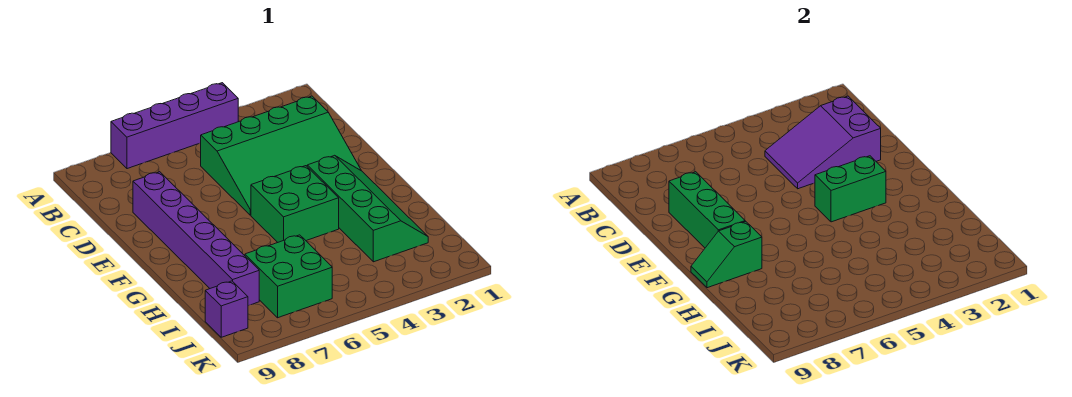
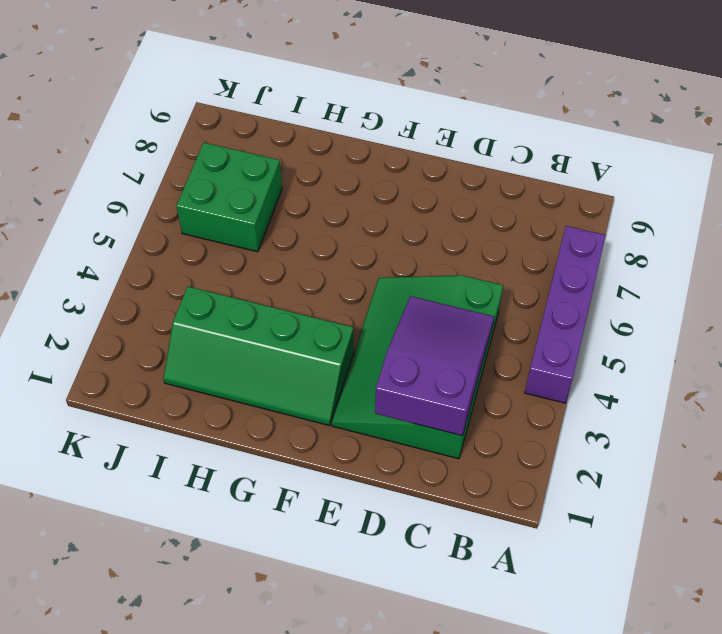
none -> purple 1x6 brick [133,172,259,306]
none -> green 2x2 brick [251,166,339,242]

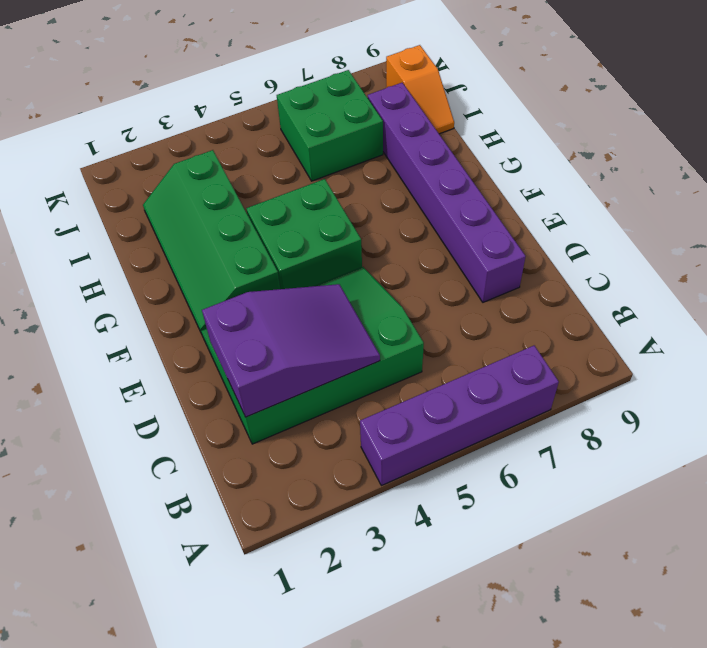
orange 1x2 slope [386,45,454,134] -> purple 1x1 brick [205,281,248,337]
none -> green 1x3 brick [669,172,745,248]
none -> green 1x2 brick [815,156,886,222]

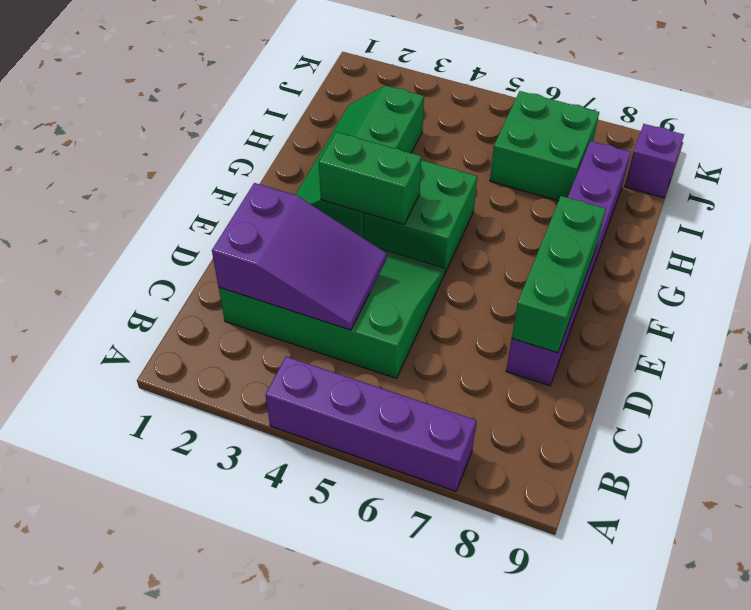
none -> green 1x2 slope [691,221,762,288]

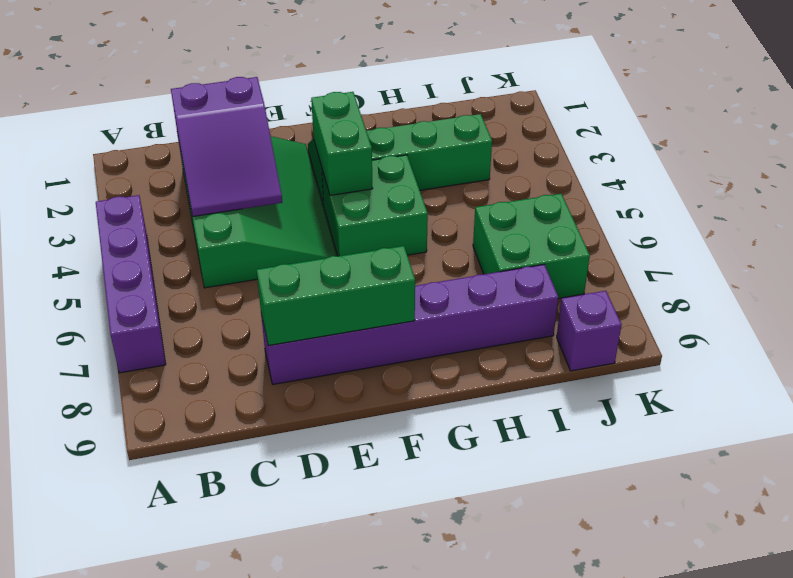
none -> green 1x2 slope [691,221,762,288]

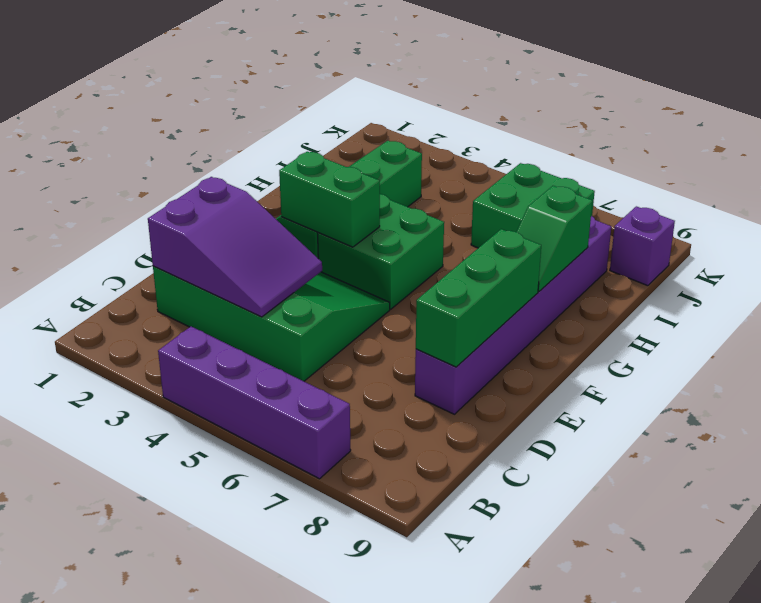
green 1x2 slope [517,186,592,291] -> green 1x2 slope turned to [691,221,762,288]

